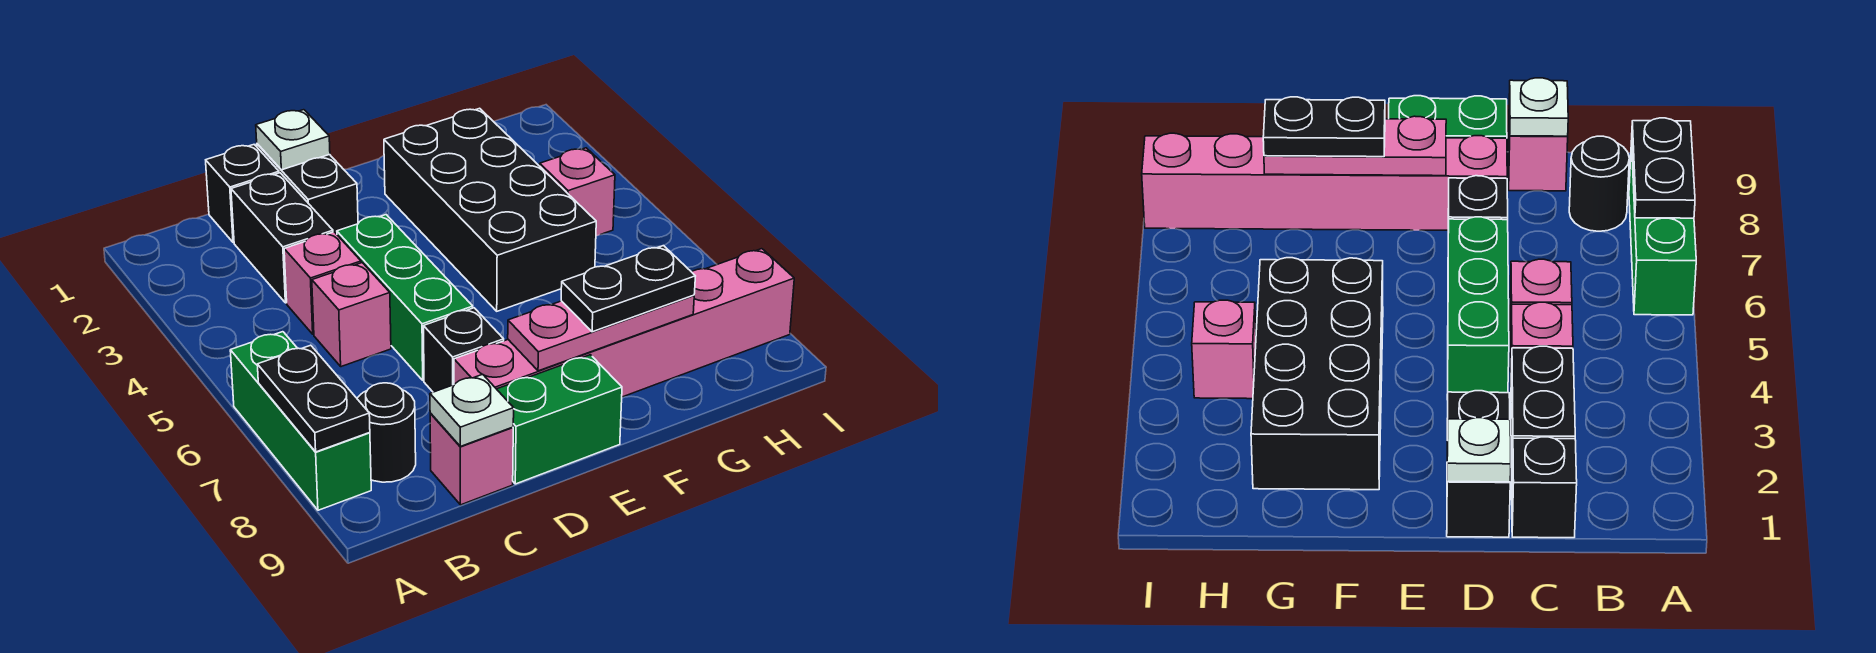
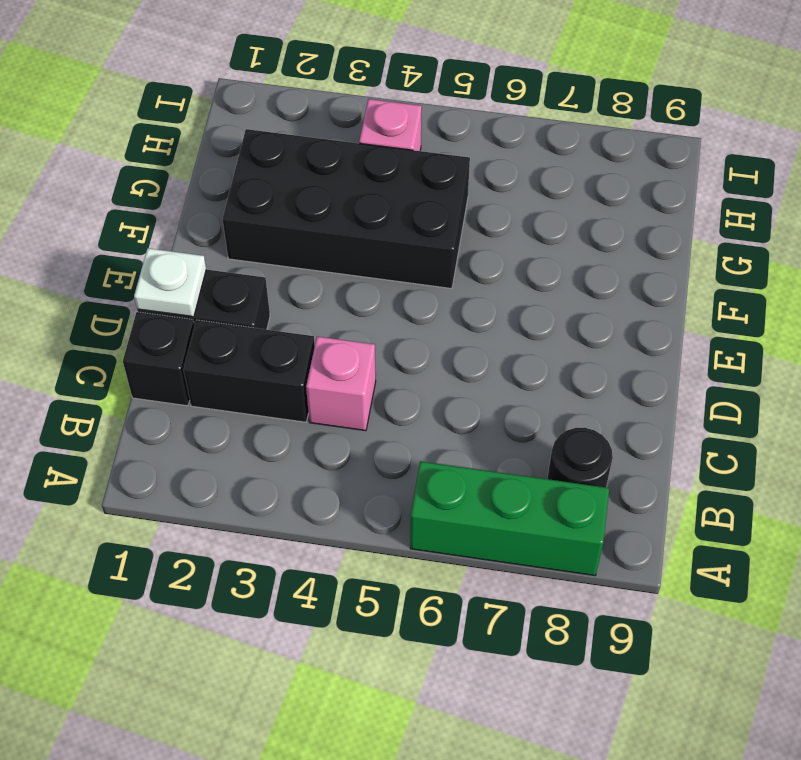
none -> pink 1x1 brick [312,263,391,367]
none -> pink 1x1 brick [430,413,513,505]
none -> green 1x3 brick [337,215,473,380]

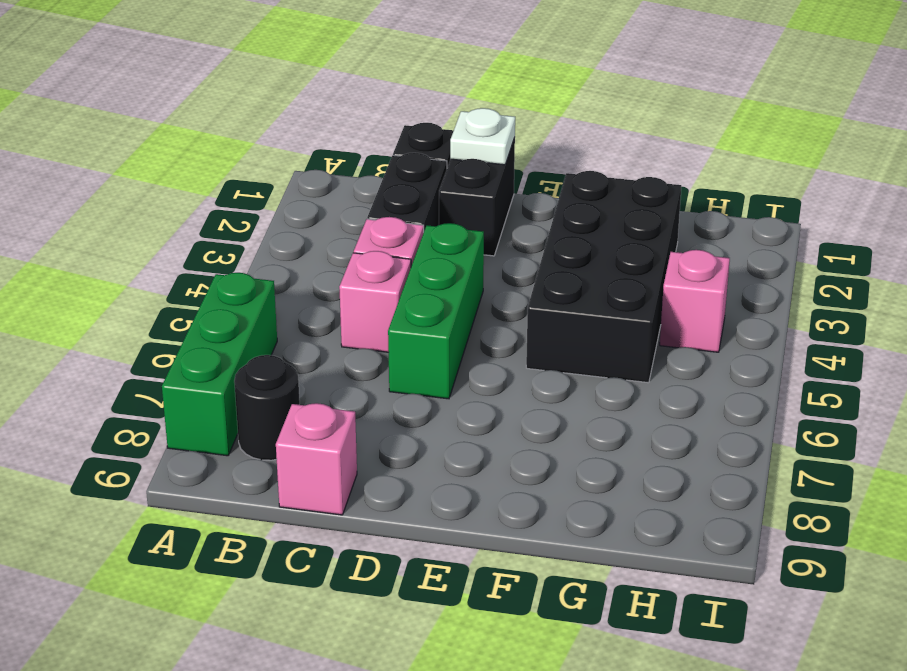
none -> black 1x1 brick [424,308,504,392]
none -> pink 1x6 brick [454,249,794,397]
none -> green 1x2 brick [497,355,622,484]

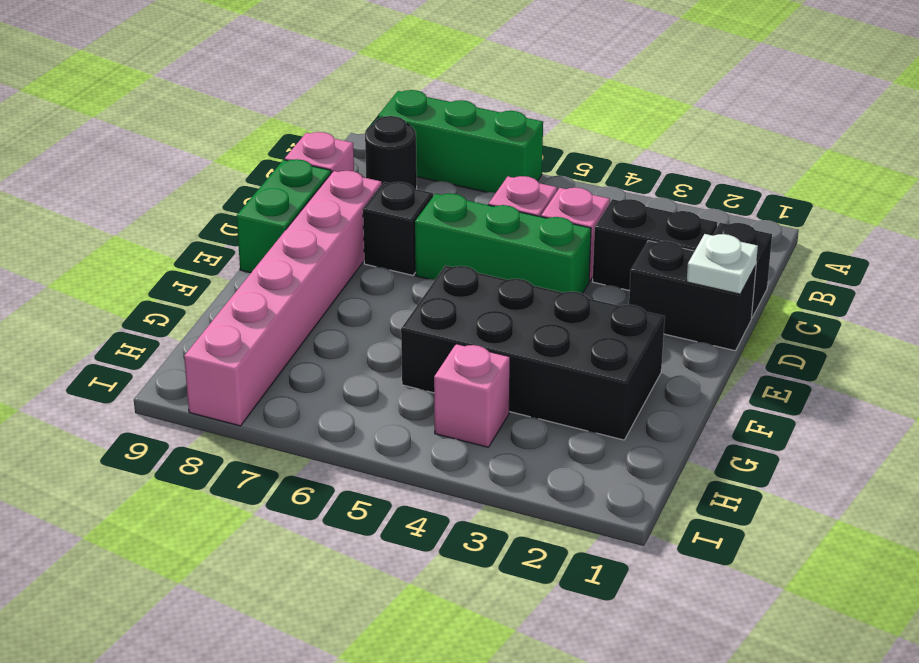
none -> black 1x2 plate [257,345,370,452]
none -> white 1x1 plate [430,374,514,446]
none -> pink 1x3 plate [508,295,694,371]

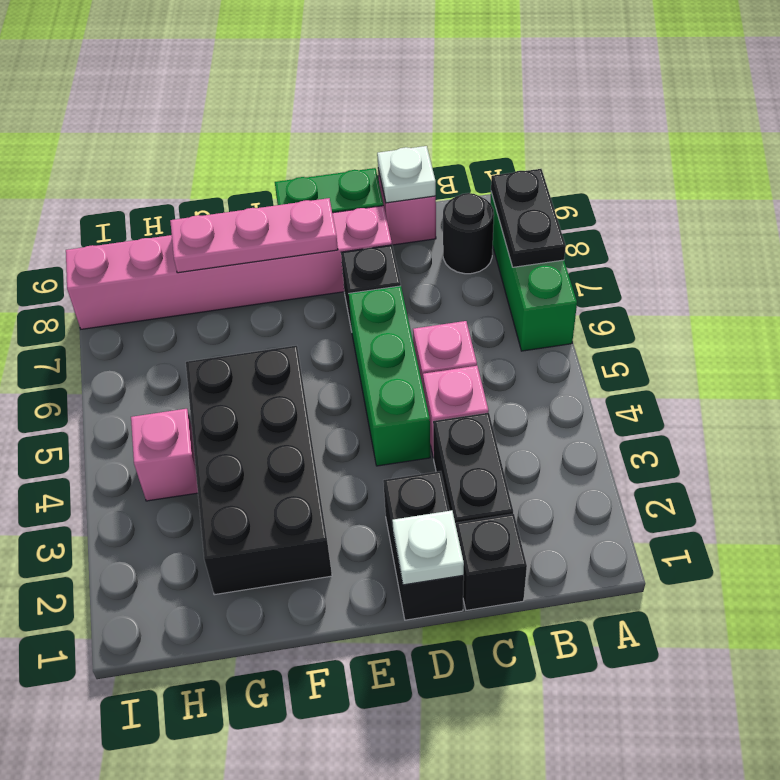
none -> black 1x2 plate [561,246,695,332]

